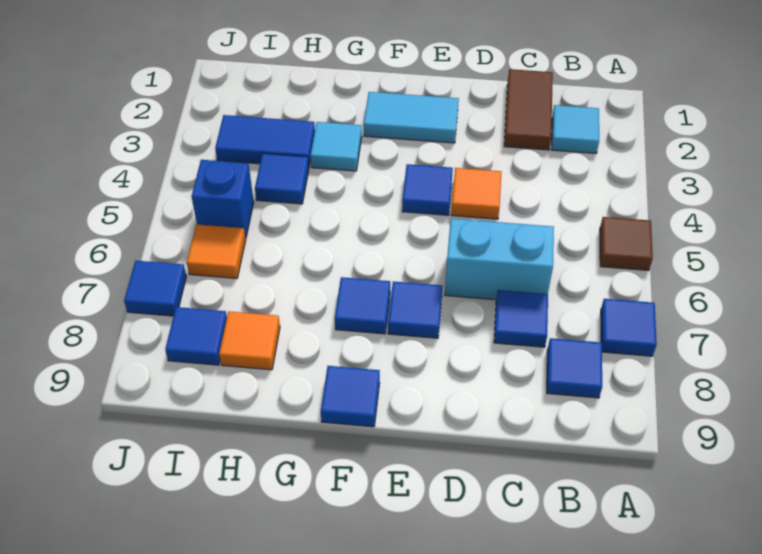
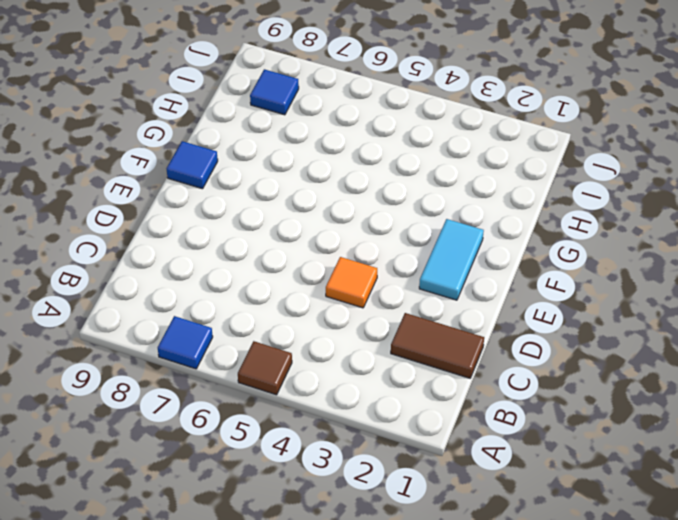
none -> cyan 1x1 tile [552,105,599,153]
none -> blue 1x1 tile [547,338,602,398]
none -> cyan 1x2 brick [445,219,554,300]

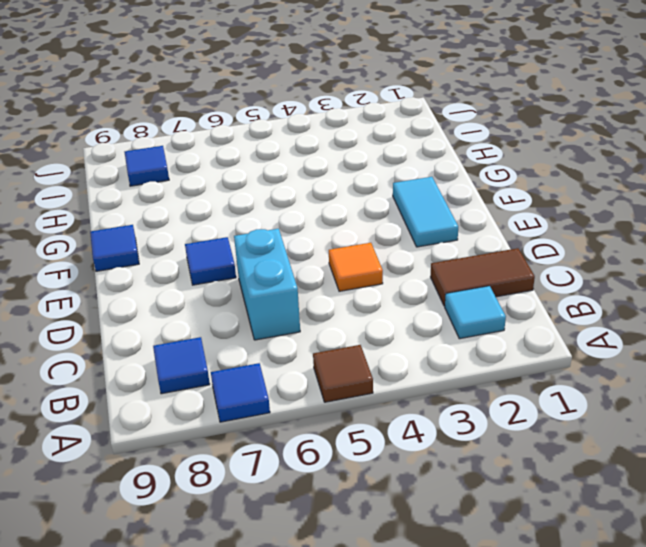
none -> blue 1x1 tile [494,290,548,347]
none -> blue 1x1 tile [402,164,453,215]
none -> blue 1x1 tile [335,277,390,334]

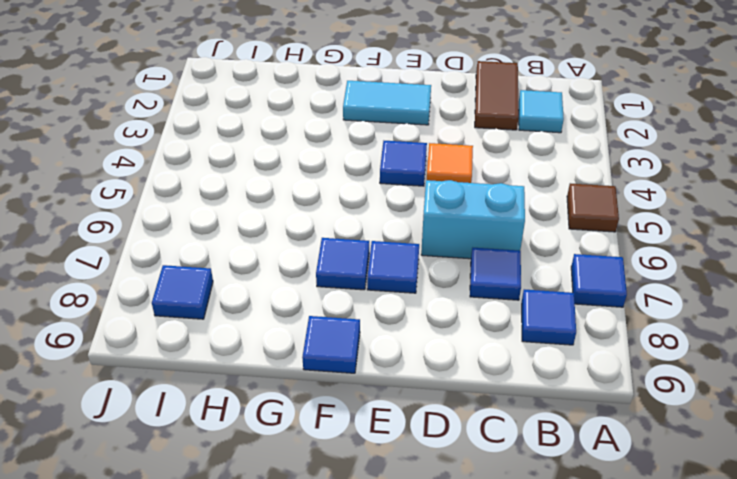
none -> cyan 1x1 tile [311,122,362,171]
none -> blue 1x2 tile [215,115,315,165]
none -> blue 1x1 tile [255,153,309,204]

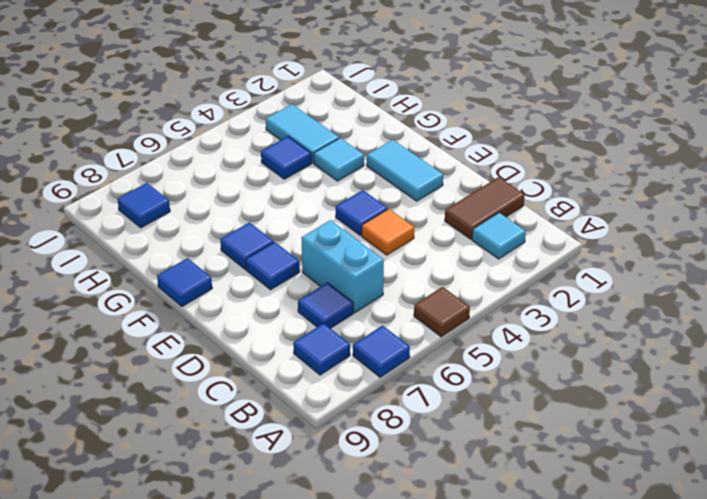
cyan 1x2 tile [266,104,339,163] -> blue 1x2 tile [215,115,315,165]
none -> orange 1x1 tile [219,312,280,370]
none -> blue 1x1 brick [192,160,254,238]
none -> orange 1x1 tile [187,224,246,278]

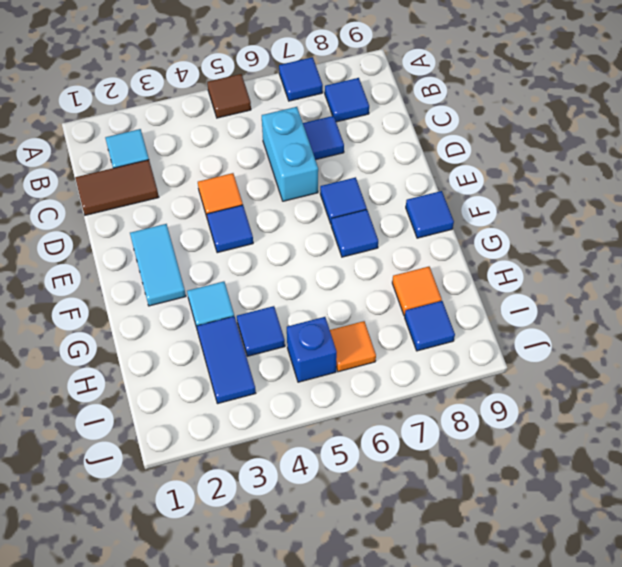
none -> blue 1x1 tile [124,261,186,316]

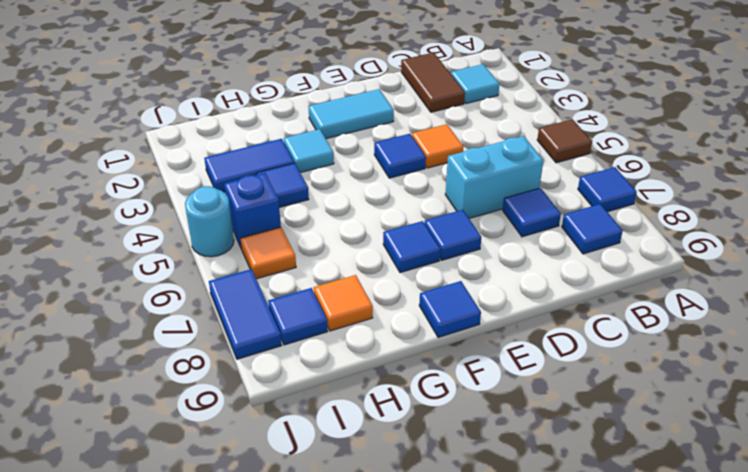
cyan 1x1 round brick [185,186,234,257] -> none
blue 1x2 tile [209,269,282,359] -> blue 1x1 tile [124,261,186,316]

